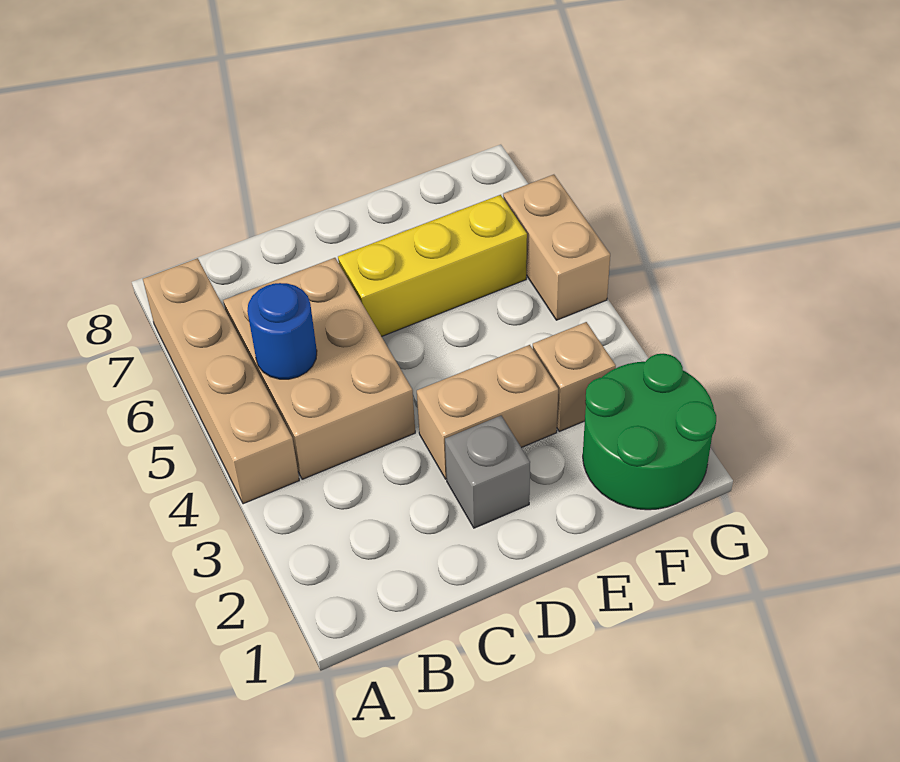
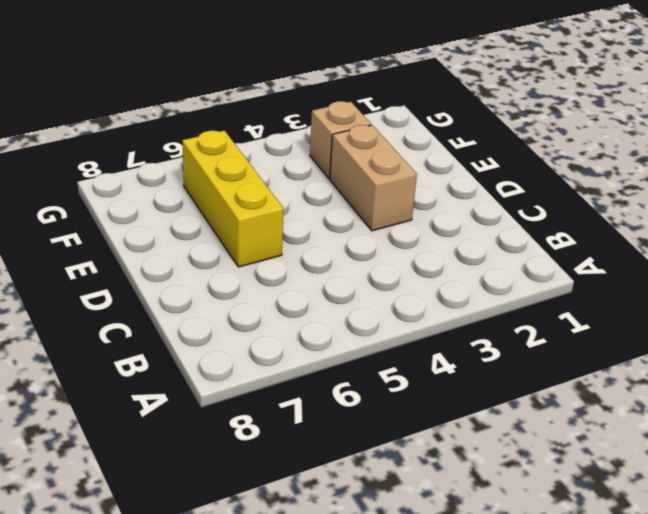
none -> tan 1x4 brick [143,258,299,504]
none -> tan 2x3 brick [223,258,415,479]

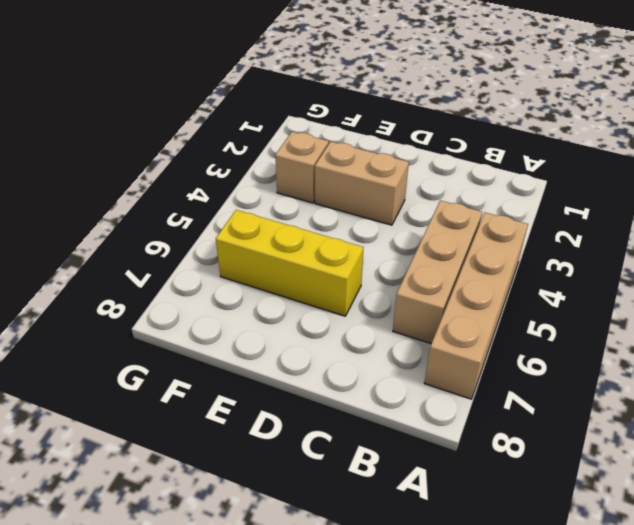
tan 1x3 brick [393,200,482,344] -> tan 2x3 brick [223,258,415,479]
none -> grey 1x1 brick [445,416,530,528]
none -> green 2x2 round brick [583,354,716,510]

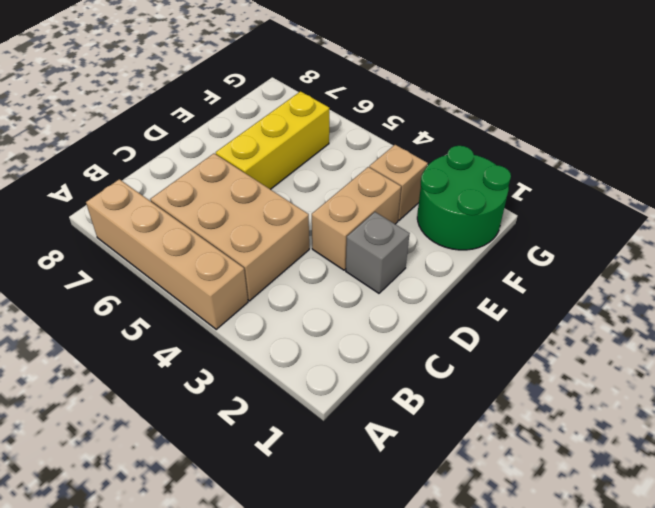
none -> tan 1x2 brick [503,175,610,320]
none -> blue 1x1 round brick [247,283,317,379]

